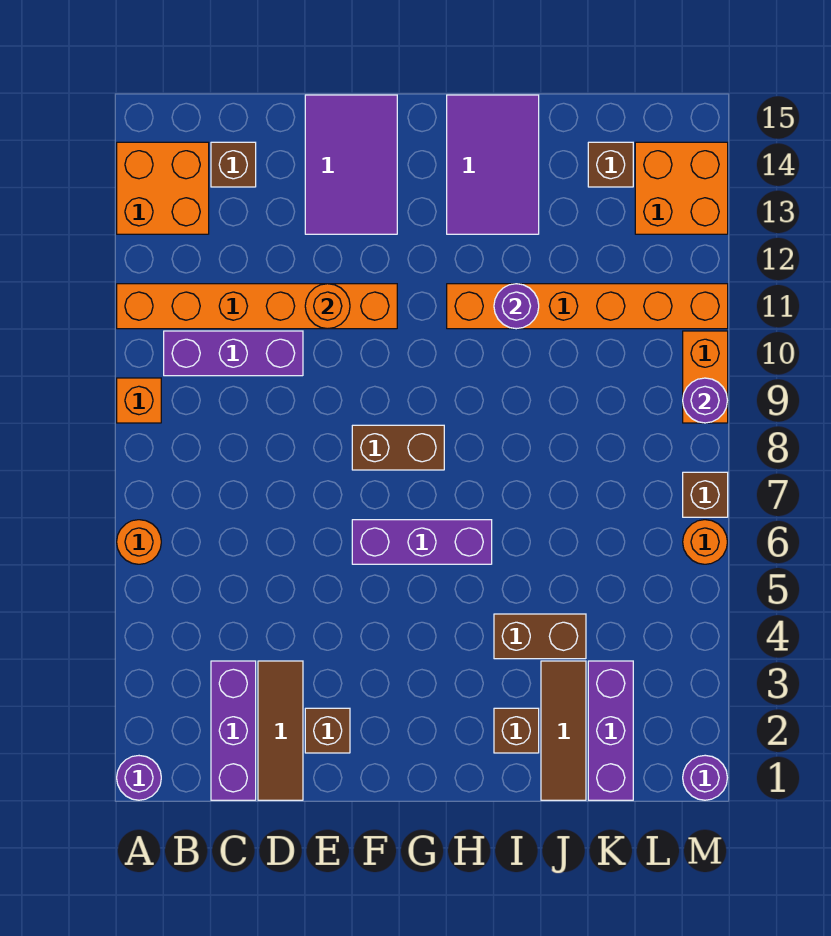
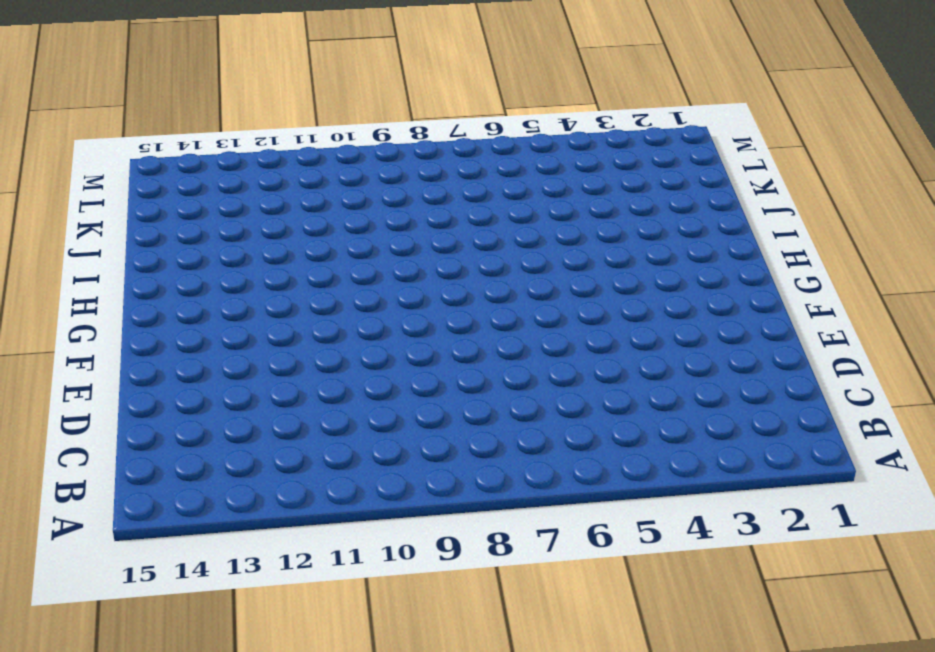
none -> purple 1x1 round brick [117,756,161,800]
none -> orange 1x1 round brick [117,520,161,564]
none -> orange 1x1 brick [117,378,161,423]

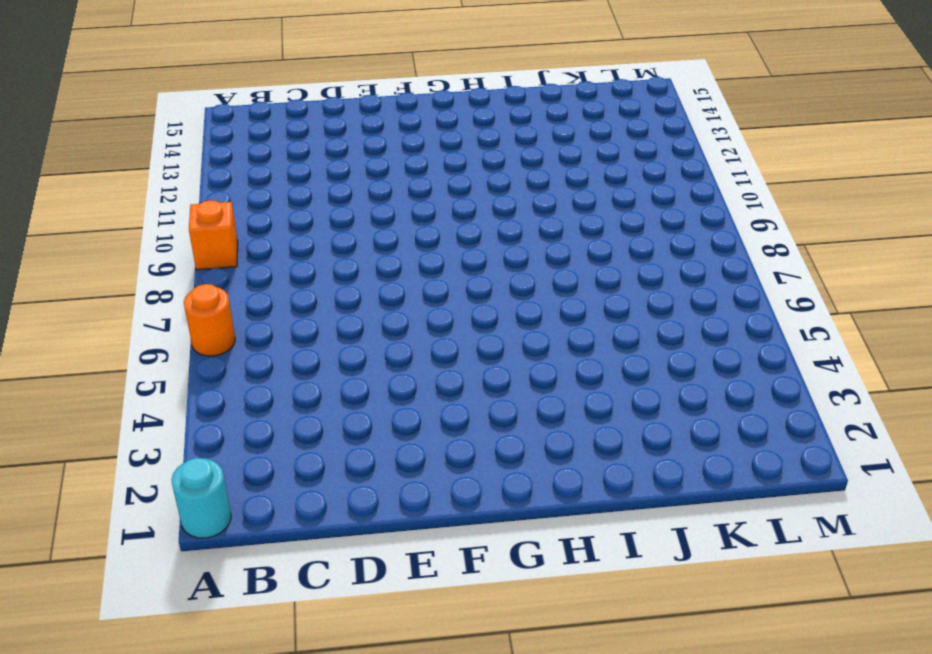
cyan 1x1 round brick [172,458,231,538] -> purple 1x1 round brick [117,756,161,800]
none -> orange 1x6 brick [117,284,397,329]
none -> orange 2x2 brick [117,142,209,234]
none -> purple 1x3 brick [164,331,303,376]

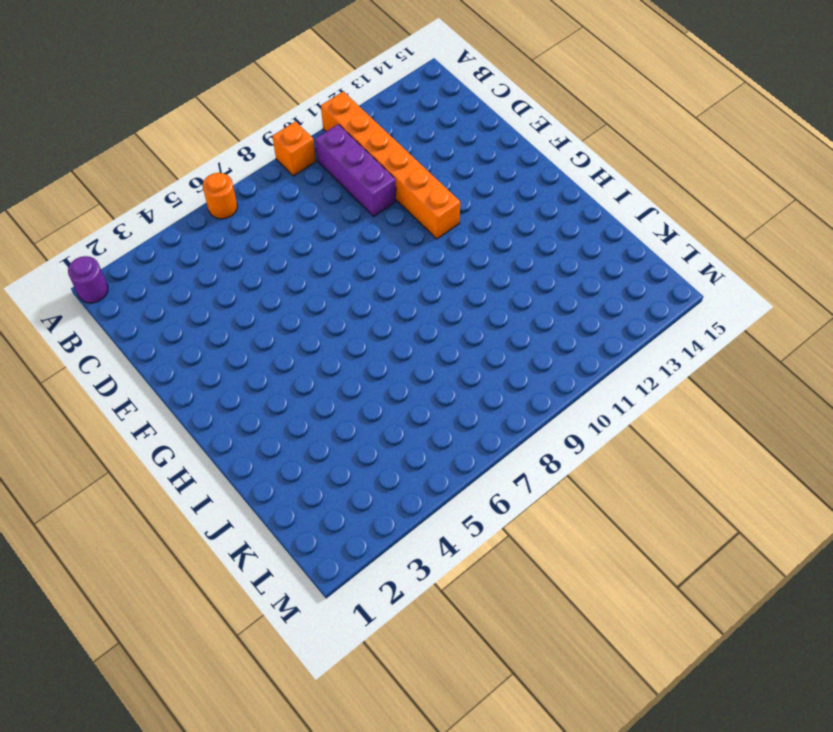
none -> orange 2x2 brick [117,142,209,234]
none -> purple 1x3 brick [211,661,256,800]
none -> brown 1x1 brick [211,142,256,187]

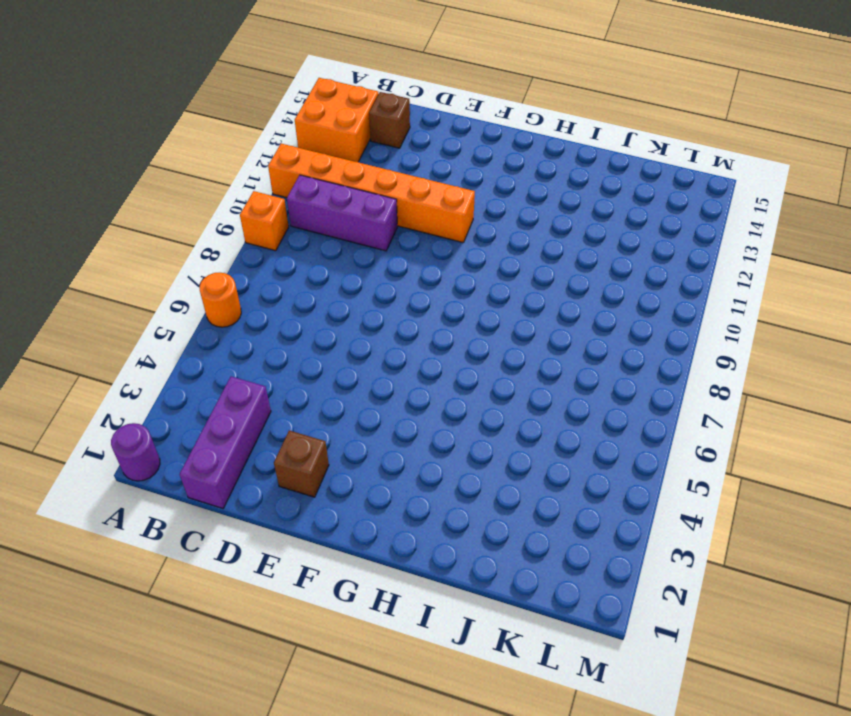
none -> brown 1x3 tile [258,661,303,800]
none -> purple 2x3 tile [305,95,397,234]
none -> purple 1x3 brick [352,520,492,564]

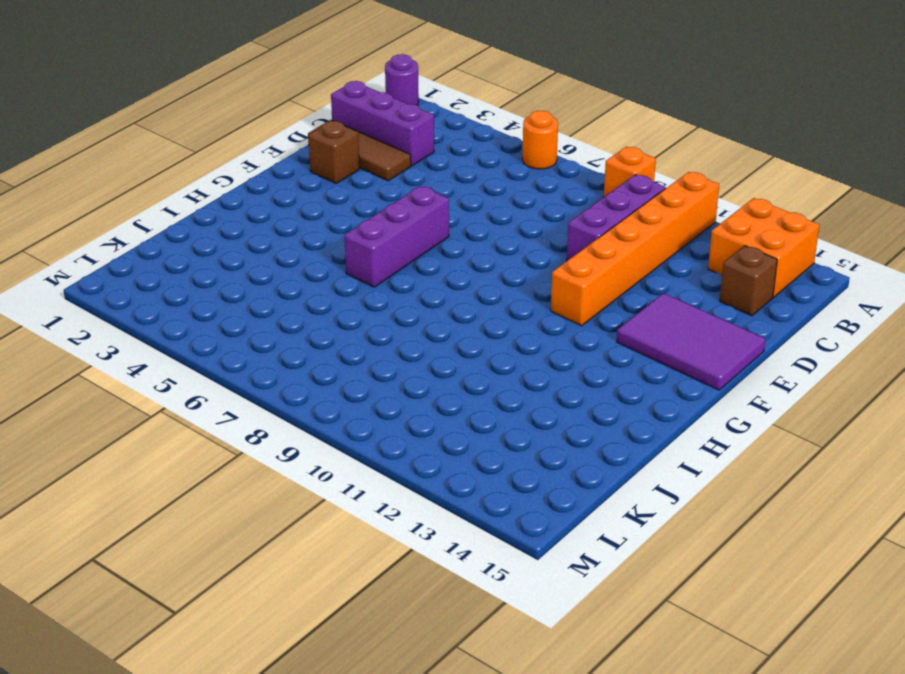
none -> brown 1x2 brick [352,425,444,470]
none -> orange 1x6 brick [447,284,728,329]
none -> purple 2x3 tile [447,95,539,234]

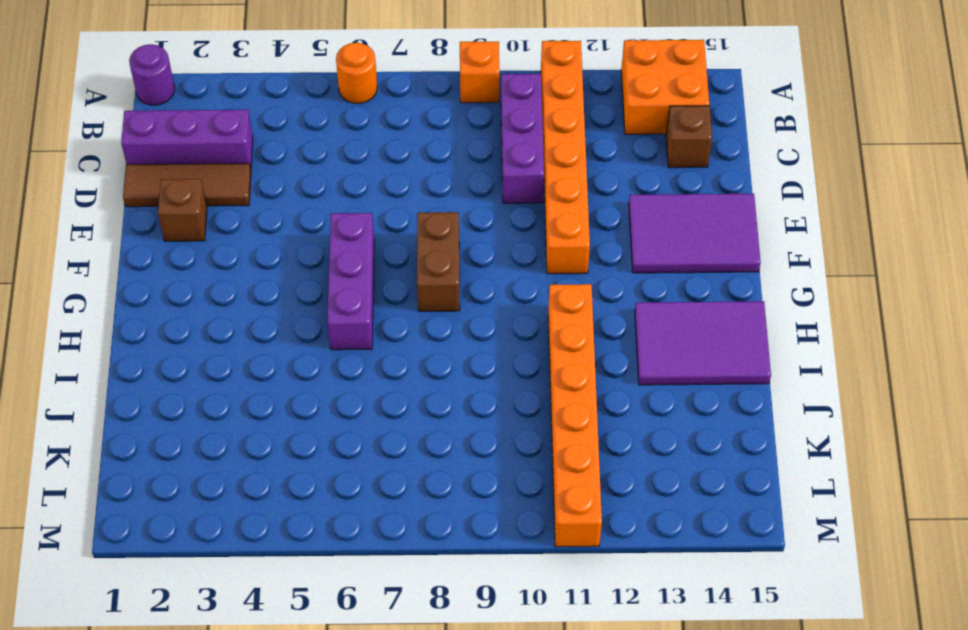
none -> brown 1x1 brick [494,708,539,753]
none -> brown 1x2 brick [494,614,586,659]
none -> brown 1x3 tile [541,661,586,800]

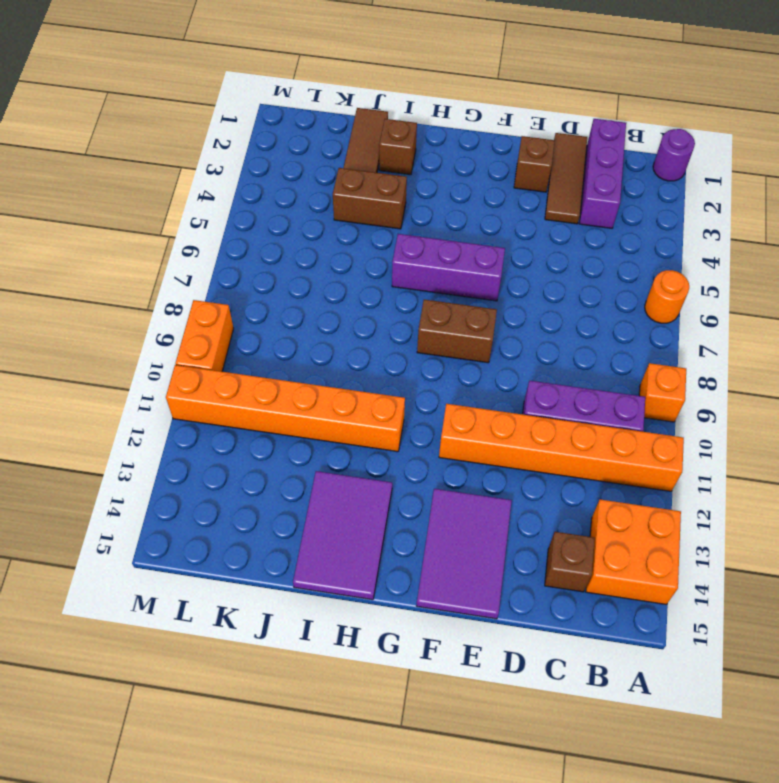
none -> purple 1x3 brick [588,661,633,800]
none -> brown 1x1 brick [588,142,633,187]
none -> orange 2x2 brick [635,142,728,234]

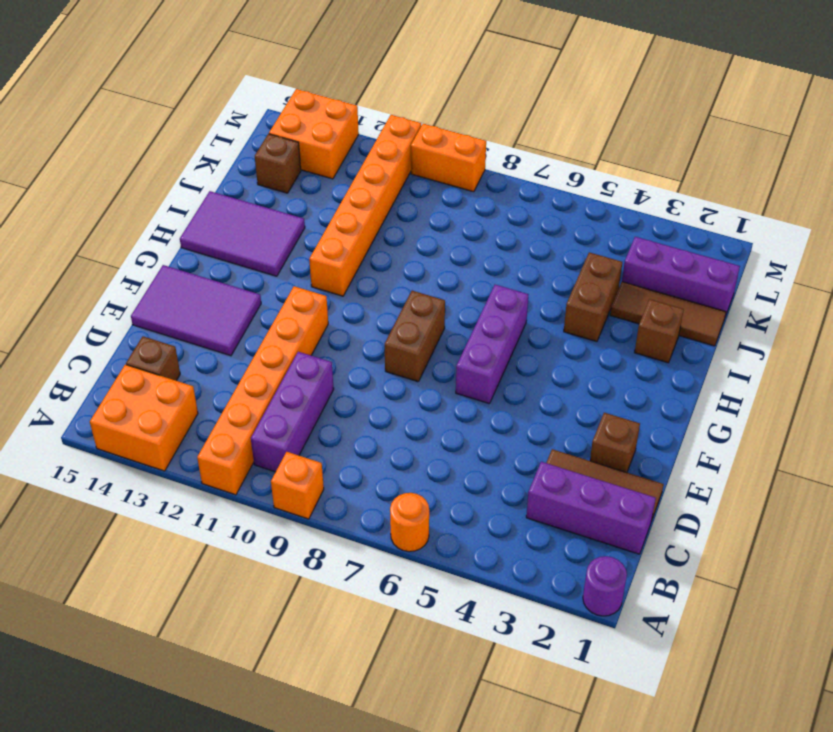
none -> purple 1x1 round brick [683,755,727,800]
none -> orange 1x1 round brick [683,520,727,564]
none -> brown 1x1 brick [683,472,728,517]

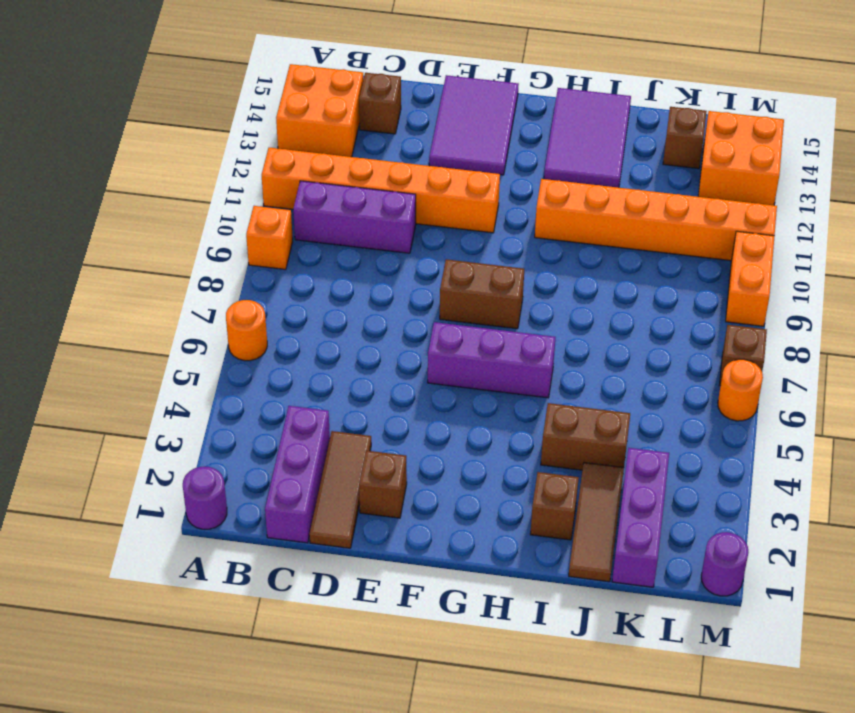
none -> orange 1x1 round brick [305,284,350,329]
none -> purple 1x1 round brick [494,284,539,329]
none -> purple 1x1 round brick [683,378,728,423]

